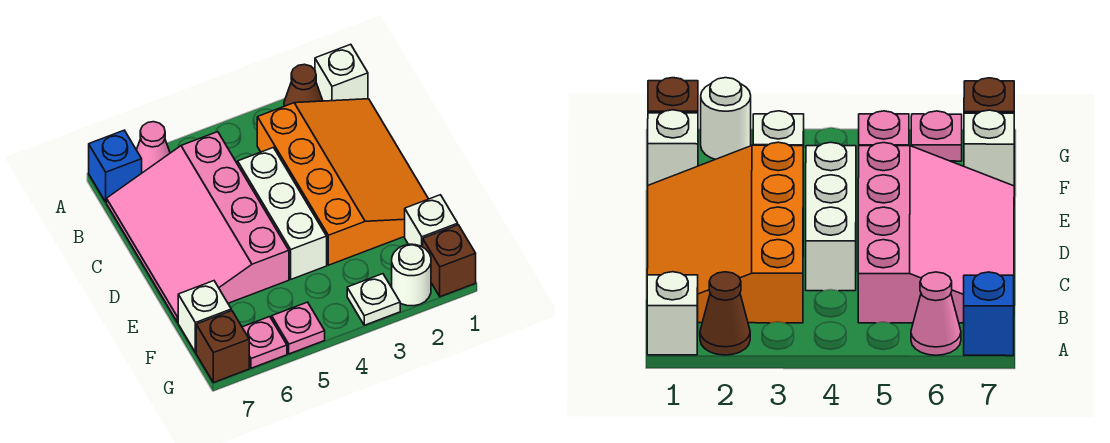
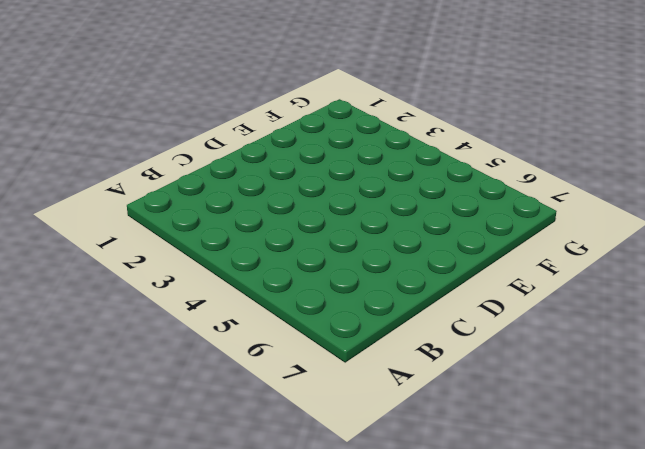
none -> white 1x1 brick [315,44,368,101]
none -> brown 1x1 cone [284,64,323,106]
none -> pink 1x1 cone [137,122,170,173]

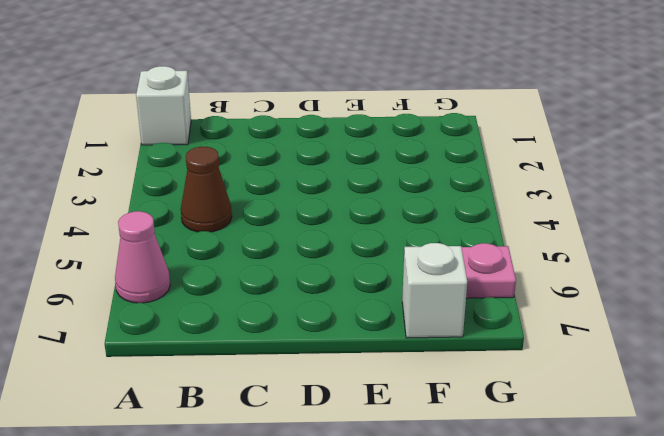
brown 1x1 cone [181,147,232,232] -> brown 1x1 cone moved to [284,64,323,106]
none -> blue 1x1 brick [89,130,142,202]
none -> orange 3x4 slope [257,99,428,265]
none -> pink 3x4 slope [107,132,289,322]

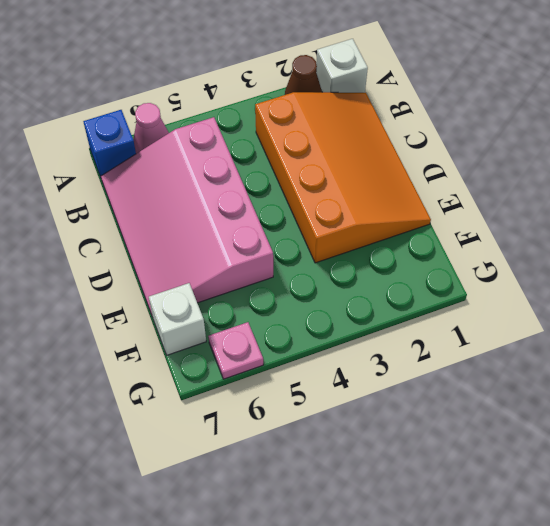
none -> white 1x3 brick [238,148,327,279]
none -> white 1x1 brick [405,195,458,247]
none -> brown 1x1 brick [423,225,476,297]

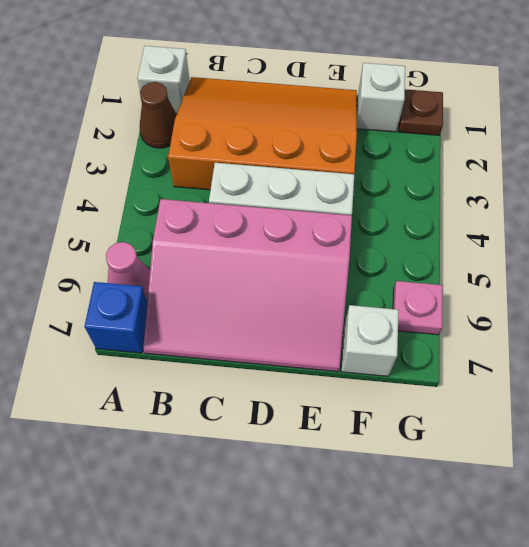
brown 1x1 plate [399,89,443,135] -> brown 1x1 brick [423,225,476,297]
none -> white 1x1 round brick [392,244,431,306]
none -> white 1x1 plate [347,274,400,325]
none -> pink 1x1 plate [272,302,325,354]

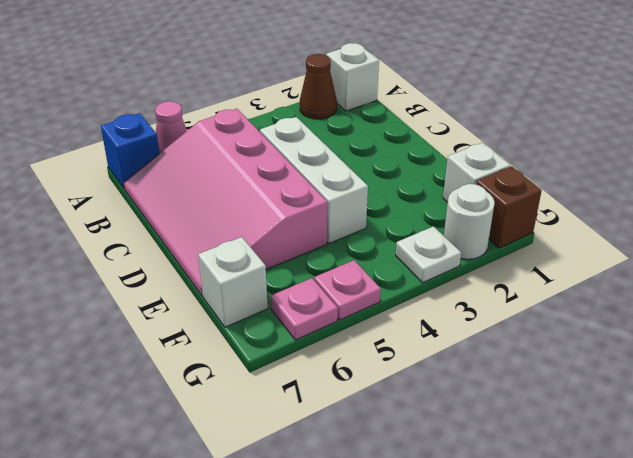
none -> orange 3x4 slope [257,99,428,265]
none -> brown 1x1 brick [196,311,249,383]

